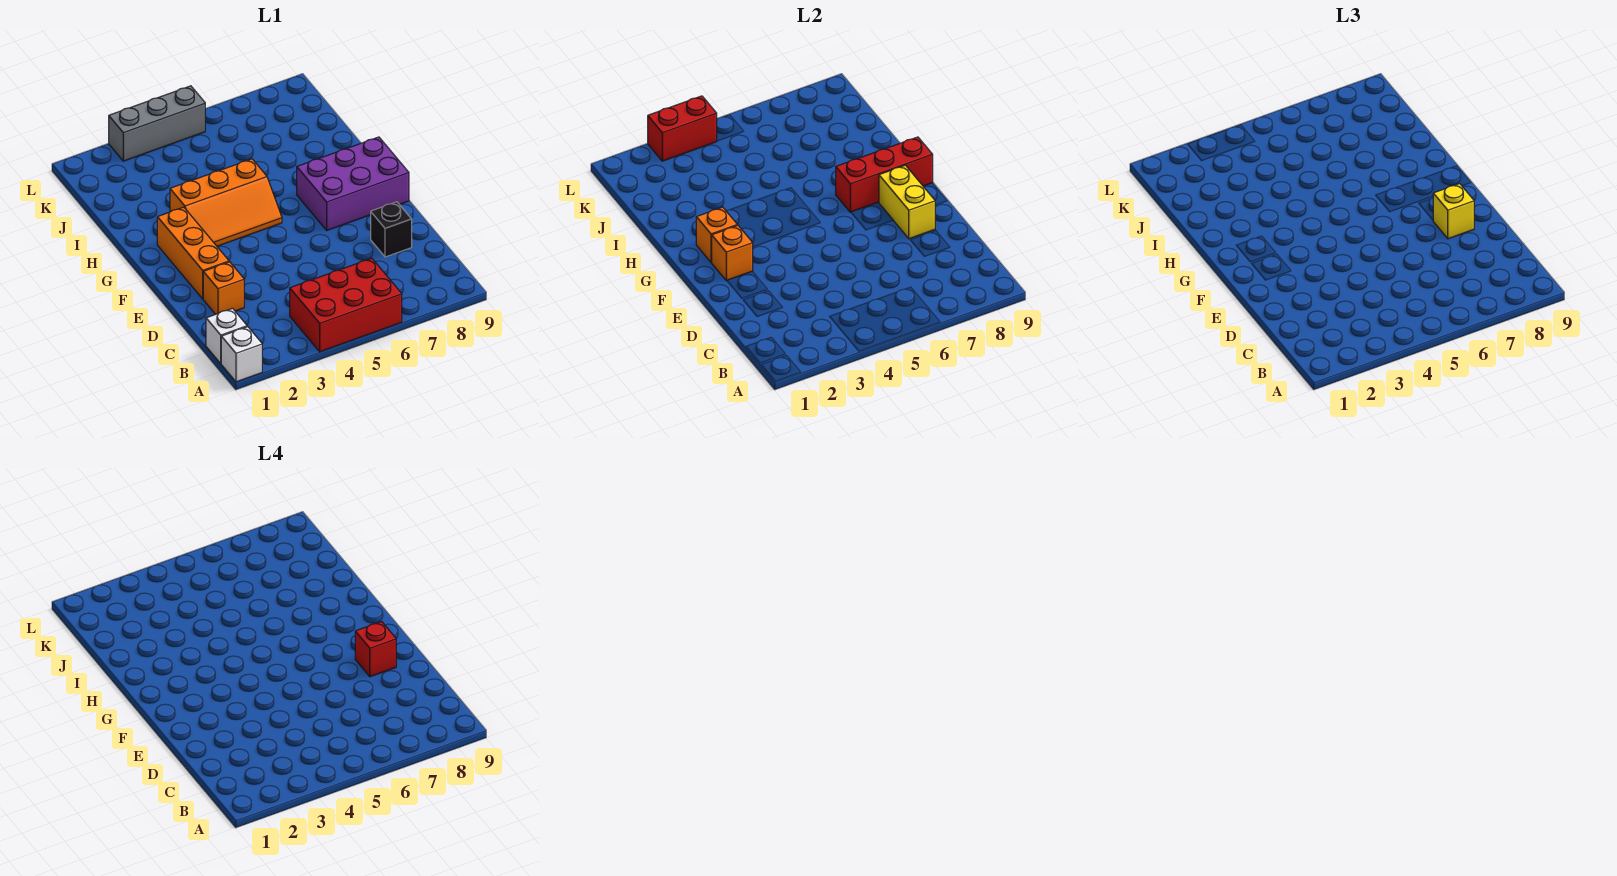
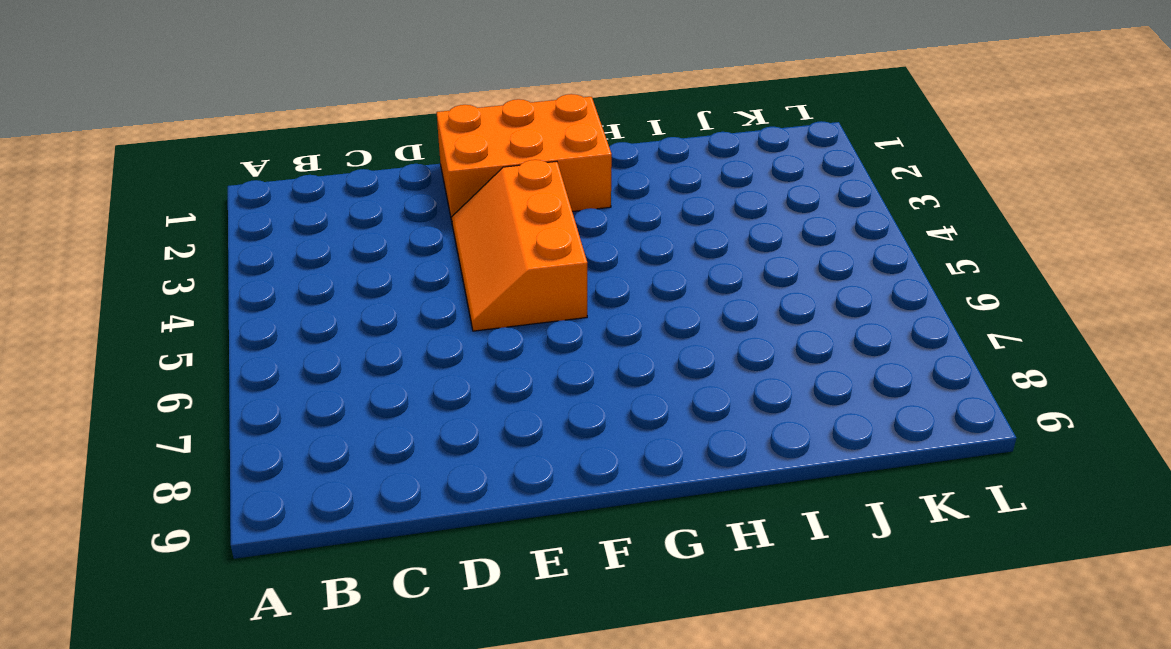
orange 2x3 brick [437,94,612,221] -> orange 1x3 brick [157,207,229,299]
orange 2x3 slope [452,160,587,331] -> orange 2x3 slope moved to [170,159,282,246]
none -> white 1x1 brick [221,327,262,382]
none -> red 2x3 brick [290,258,402,352]
none -> white 1x1 brick [206,308,247,363]

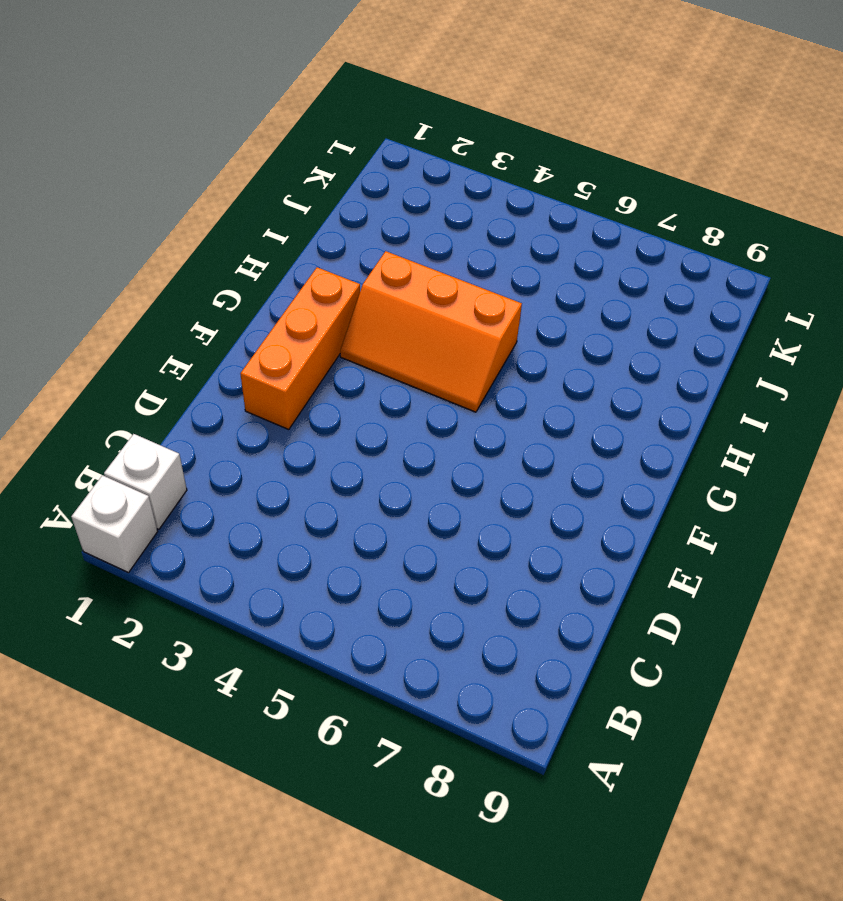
none -> red 2x3 brick [290,258,402,352]
none -> orange 1x1 brick [203,262,244,314]
none -> black 1x1 brick [371,202,412,257]

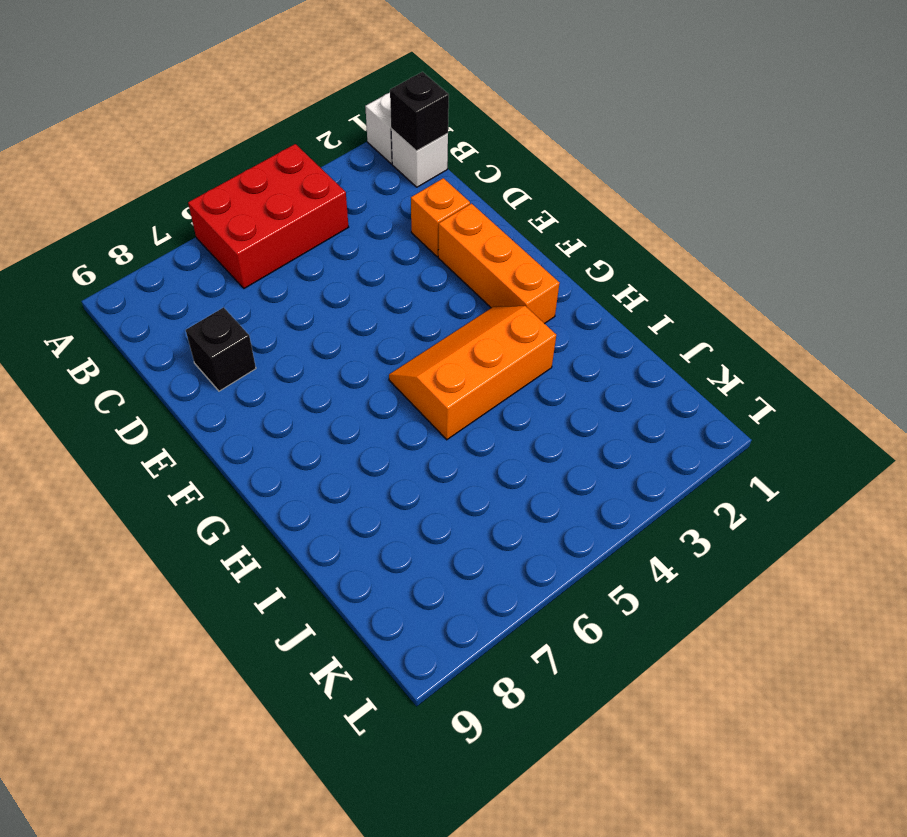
black 1x1 brick [390,72,449,151] -> none
none -> purple 2x3 brick [297,137,409,230]
none -> grey 1x3 brick [109,86,205,161]
none -> yellow 1x2 brick [879,165,935,239]

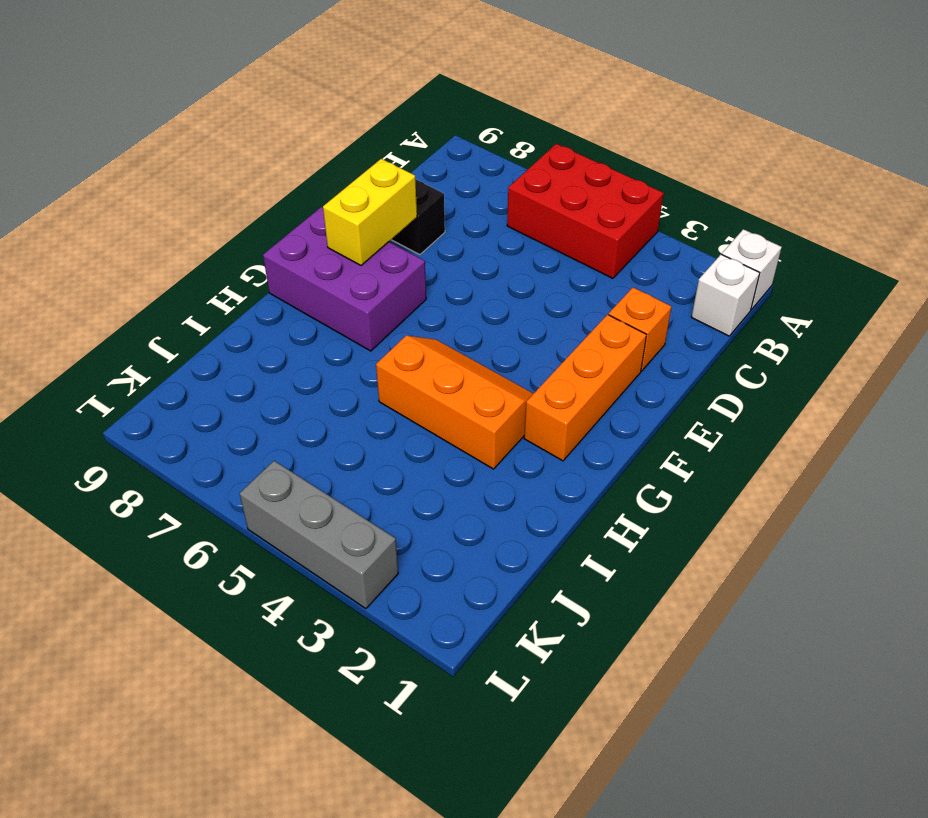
none -> orange 1x1 brick [711,225,753,281]
none -> orange 1x1 brick [696,207,737,262]
none -> red 1x3 brick [836,137,933,212]

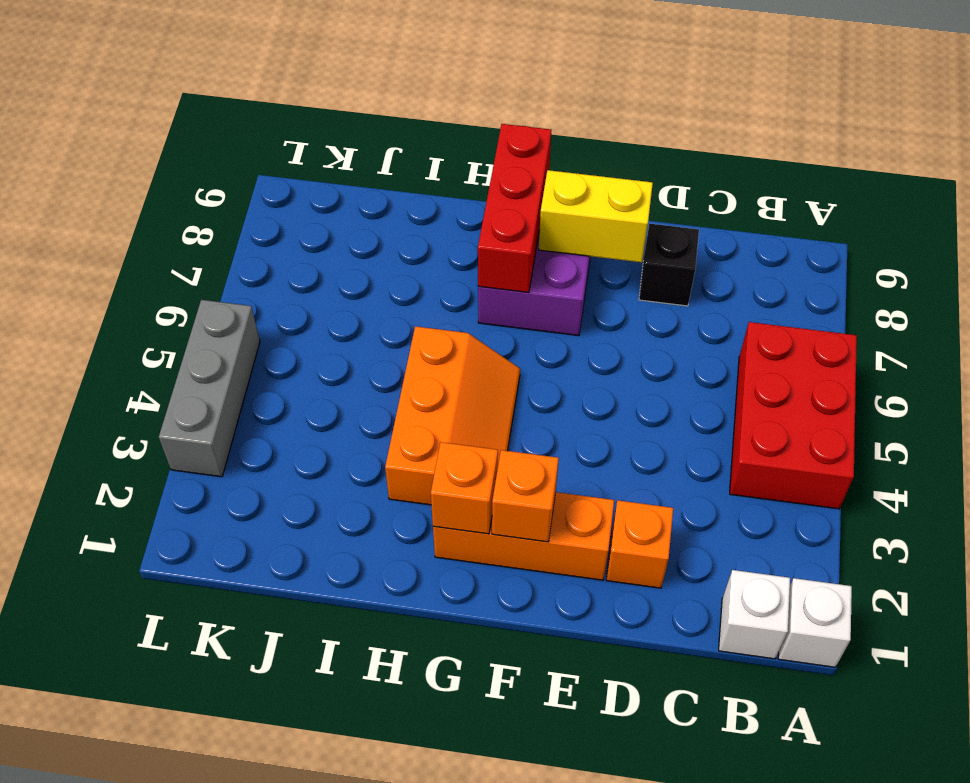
none -> red 1x2 brick [648,96,717,161]
none -> yellow 1x1 brick [1433,184,1474,239]
none -> red 1x1 brick [355,622,396,677]

